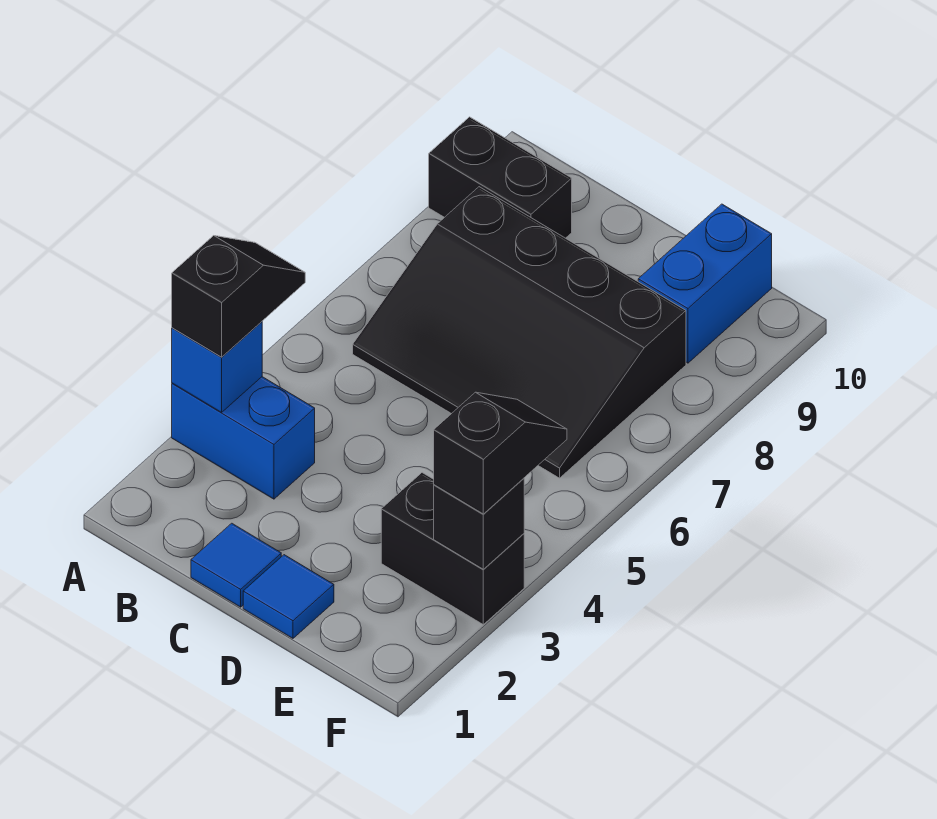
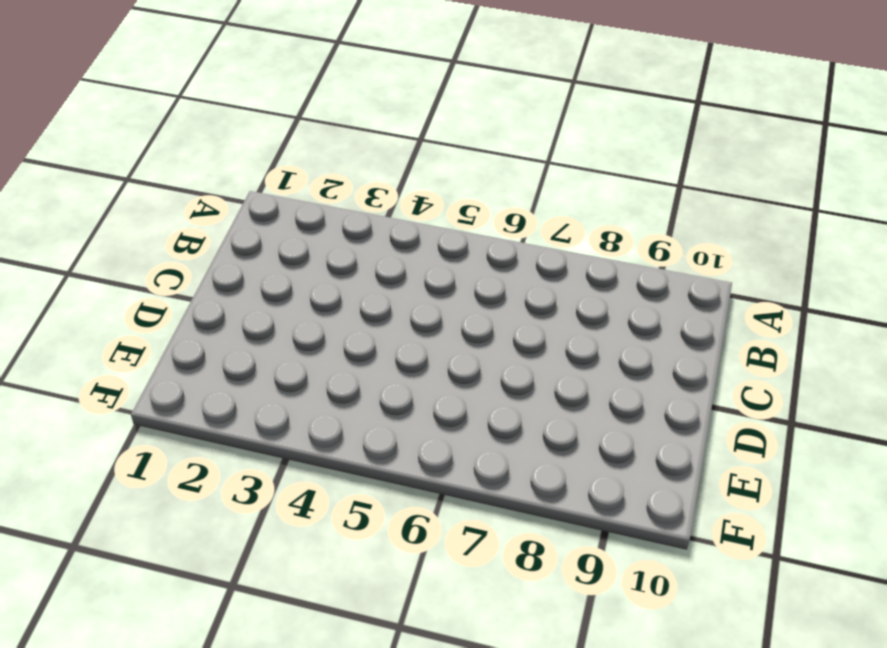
none -> blue 1x2 brick [172,377,315,499]
none -> black 1x2 brick [429,117,572,238]

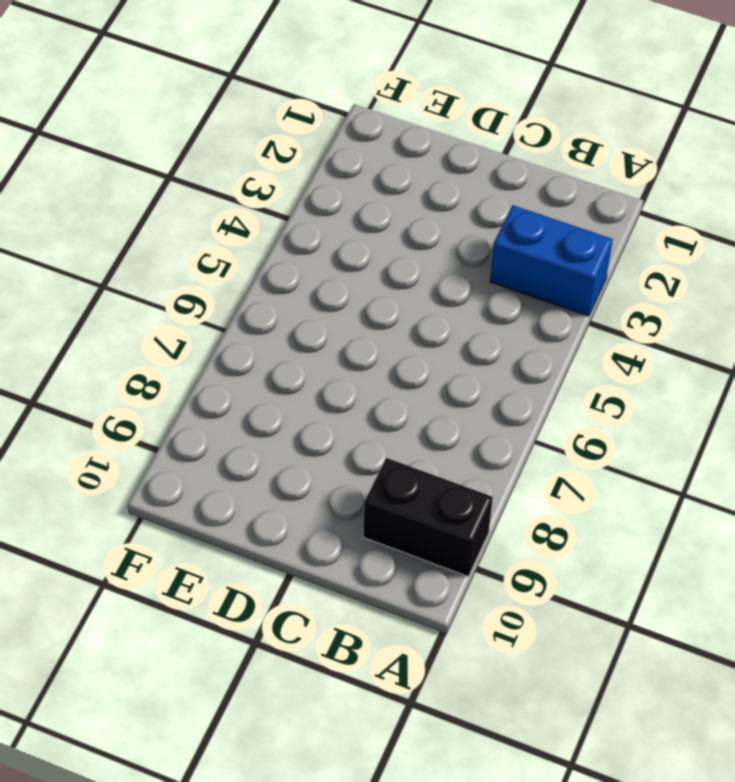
none -> black 3x4 slope [353,187,686,478]
none -> blue 1x1 tile [191,523,281,607]

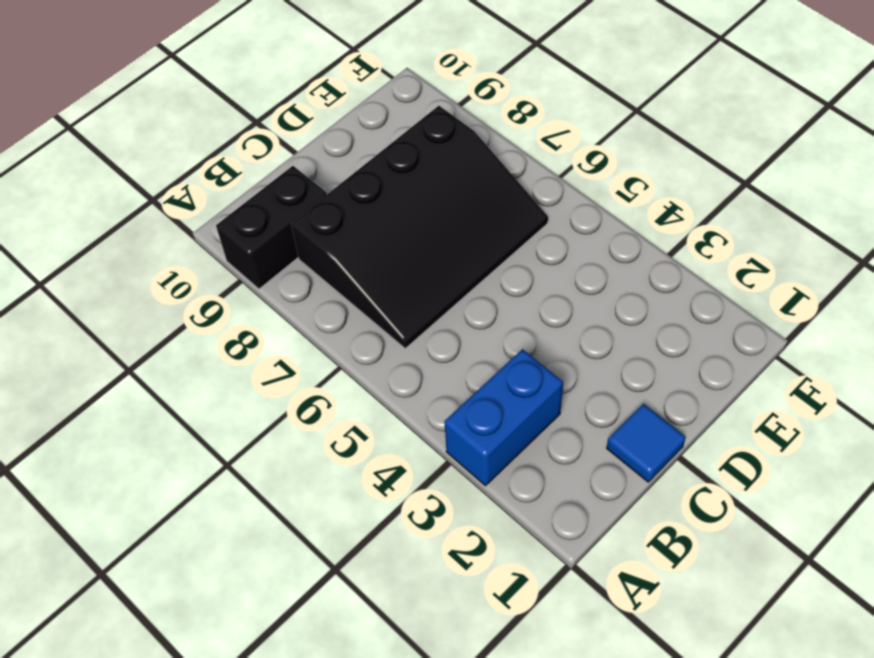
none -> blue 1x1 tile [243,555,334,638]
none -> black 1x2 brick [381,473,524,624]

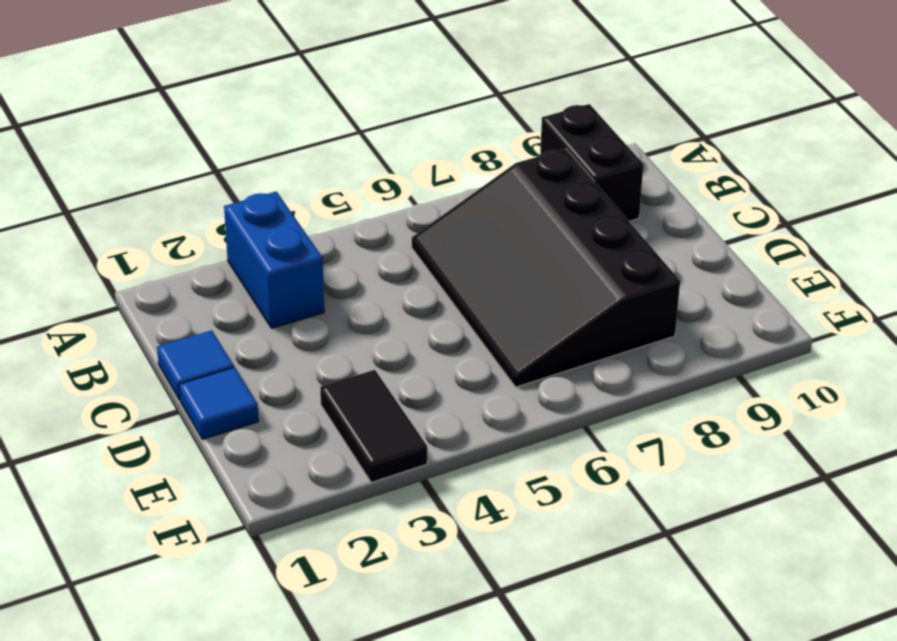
black 1x2 tile [320,370,427,482] -> black 1x2 brick [381,473,524,624]
none -> blue 1x2 brick [638,204,772,363]
none -> blue 1x1 brick [172,322,262,412]

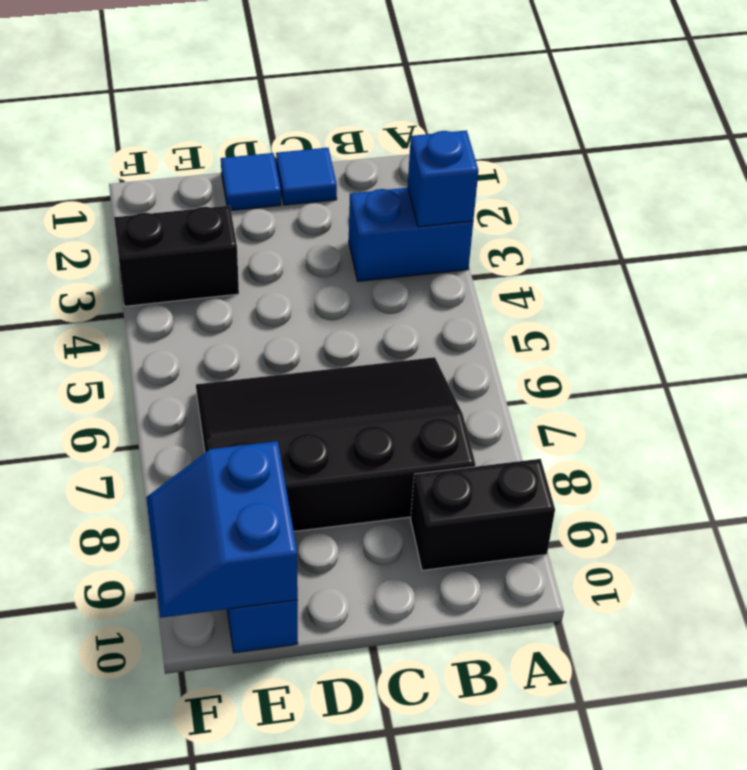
blue 2x2 slope [146,441,298,618] -> none
none -> black 1x1 brick [434,478,524,569]
none -> black 1x2 slope [172,236,305,357]

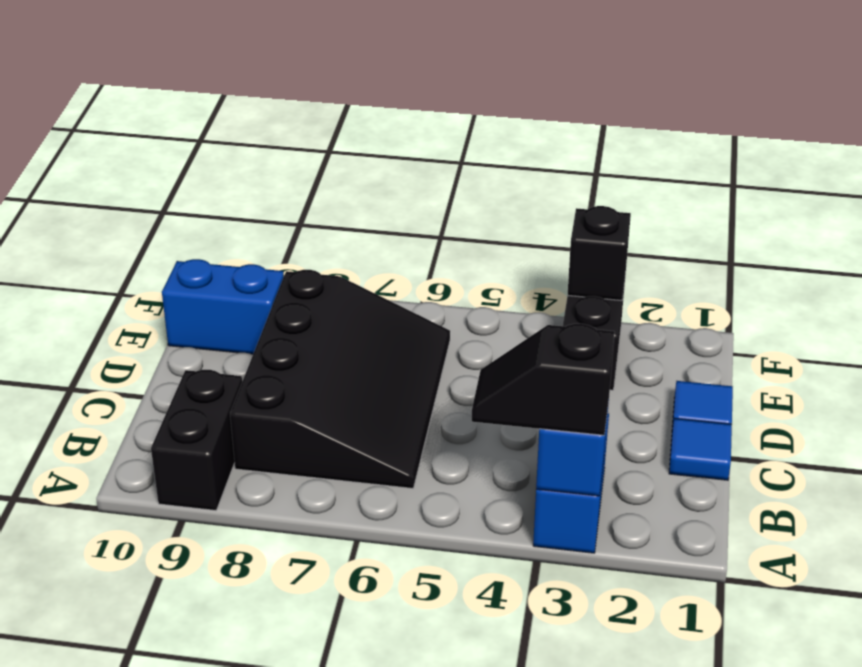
none -> black 1x2 slope [434,392,567,514]

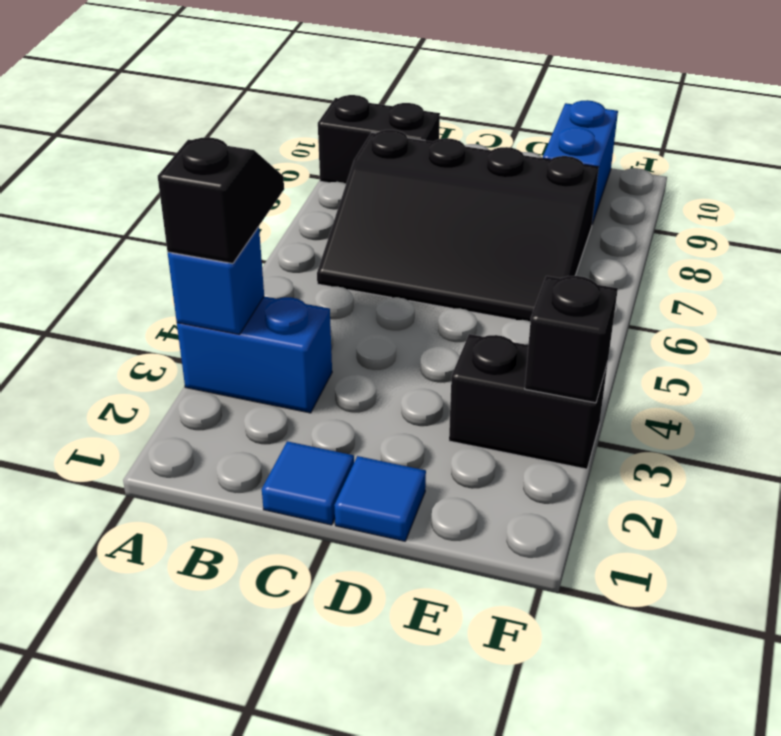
none -> black 1x2 slope [434,392,567,514]

